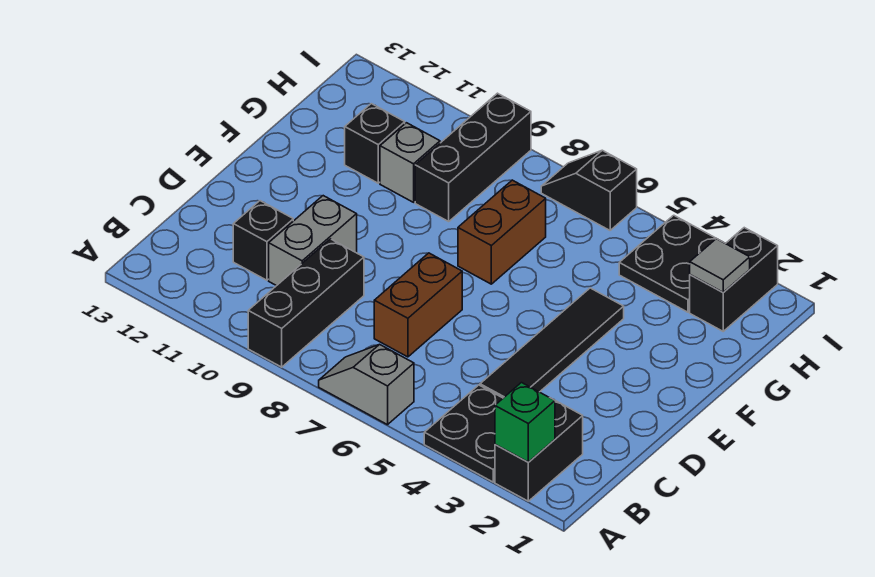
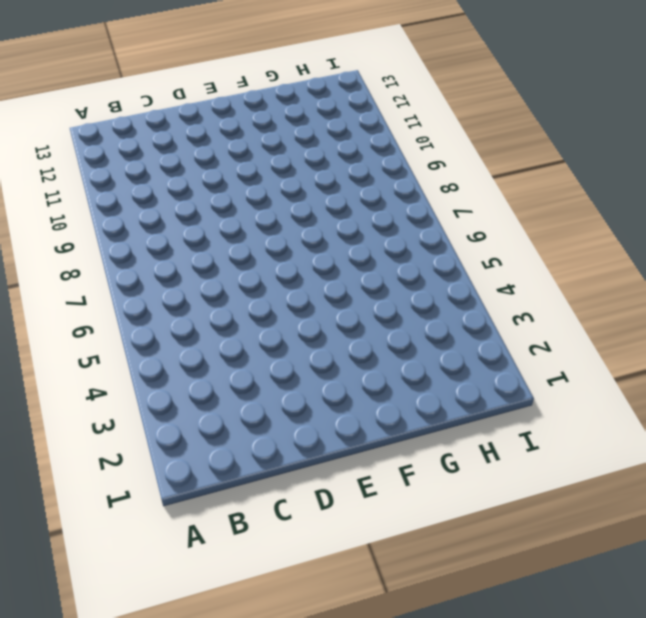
none -> black 1x2 brick [495,399,583,501]
none -> black 2x2 plate [424,385,503,482]
none -> grey 1x2 slope [319,344,414,425]

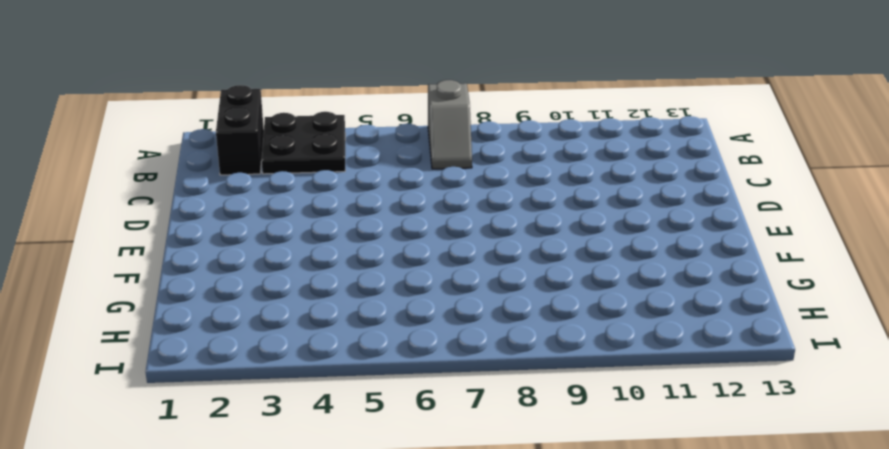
grey 1x2 slope [428,80,472,169] -> grey 1x2 slope turned to [319,344,414,425]
none -> black 1x3 brick [248,239,364,367]
none -> black 1x4 tile [480,288,624,398]
none -> brown 1x2 brick [374,253,462,357]

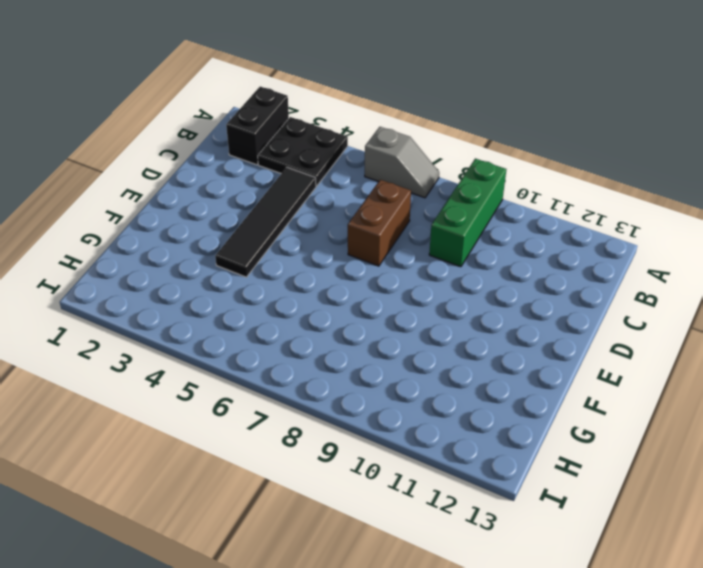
green 1x3 brick [429,159,506,267] -> black 1x3 brick [248,239,364,367]
none -> grey 1x2 brick [269,196,357,286]
none -> black 1x1 brick [233,201,293,280]
none -> brown 1x2 brick [458,180,546,284]

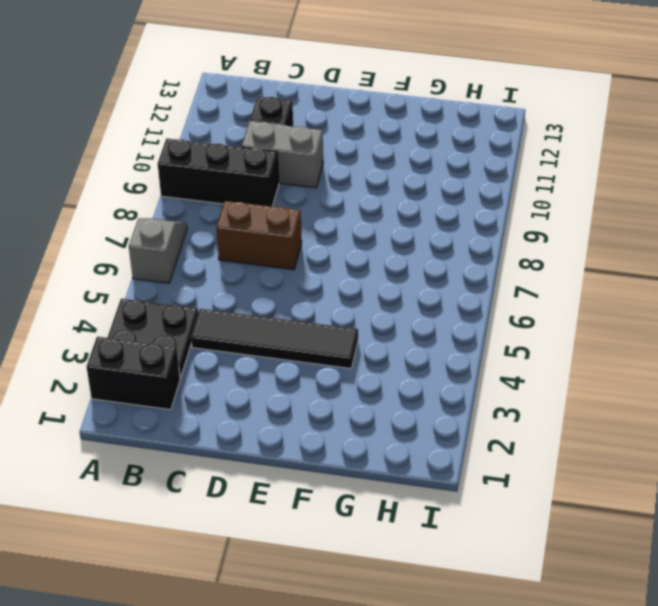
none -> brown 1x2 brick [458,180,546,284]
none -> black 1x3 brick [415,93,531,221]
none -> grey 1x1 brick [380,123,440,202]

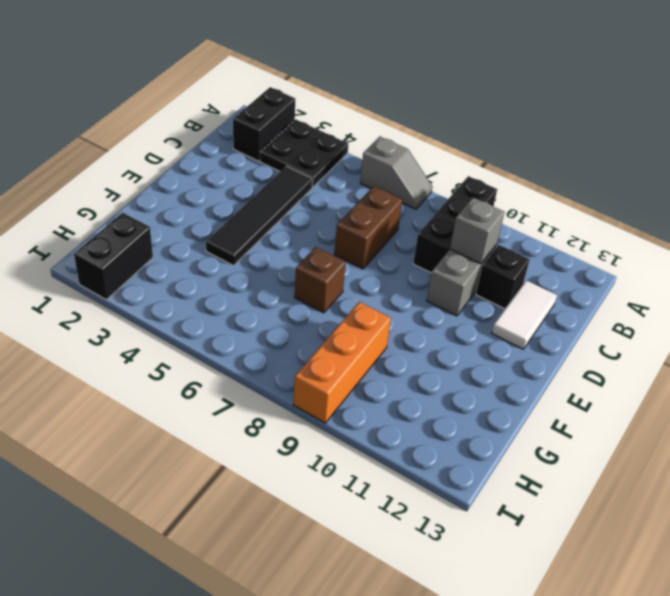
grey 1x1 brick [450,198,504,264] -> grey 1x1 brick moved to [380,123,440,202]
white 1x2 tile [492,280,557,349] -> none
brown 1x1 brick [295,247,346,313] -> brown 1x2 brick [458,180,546,284]
orange 1x3 brick [293,302,391,423] -> black 1x3 brick [415,93,531,221]
none -> black 1x1 brick [345,104,405,183]
none -> black 2x2 plate [619,215,716,312]
none -> black 1x2 slope [541,150,637,230]

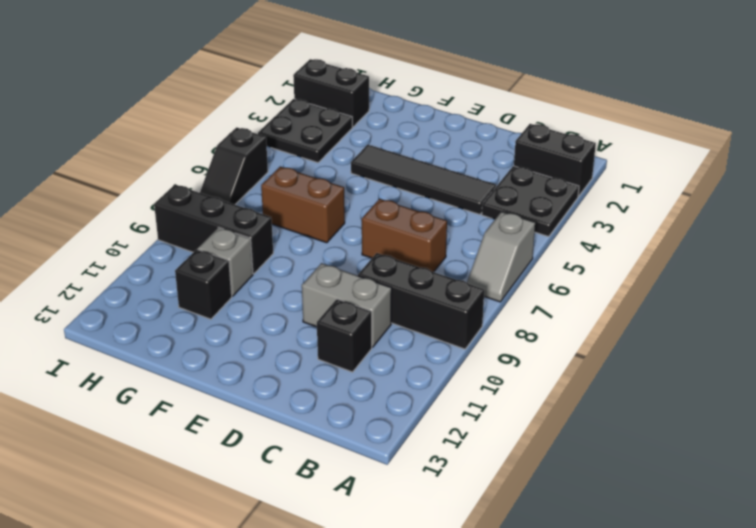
none -> green 1x1 brick [495,383,555,462]
none -> grey 1x1 tile [690,239,750,292]

